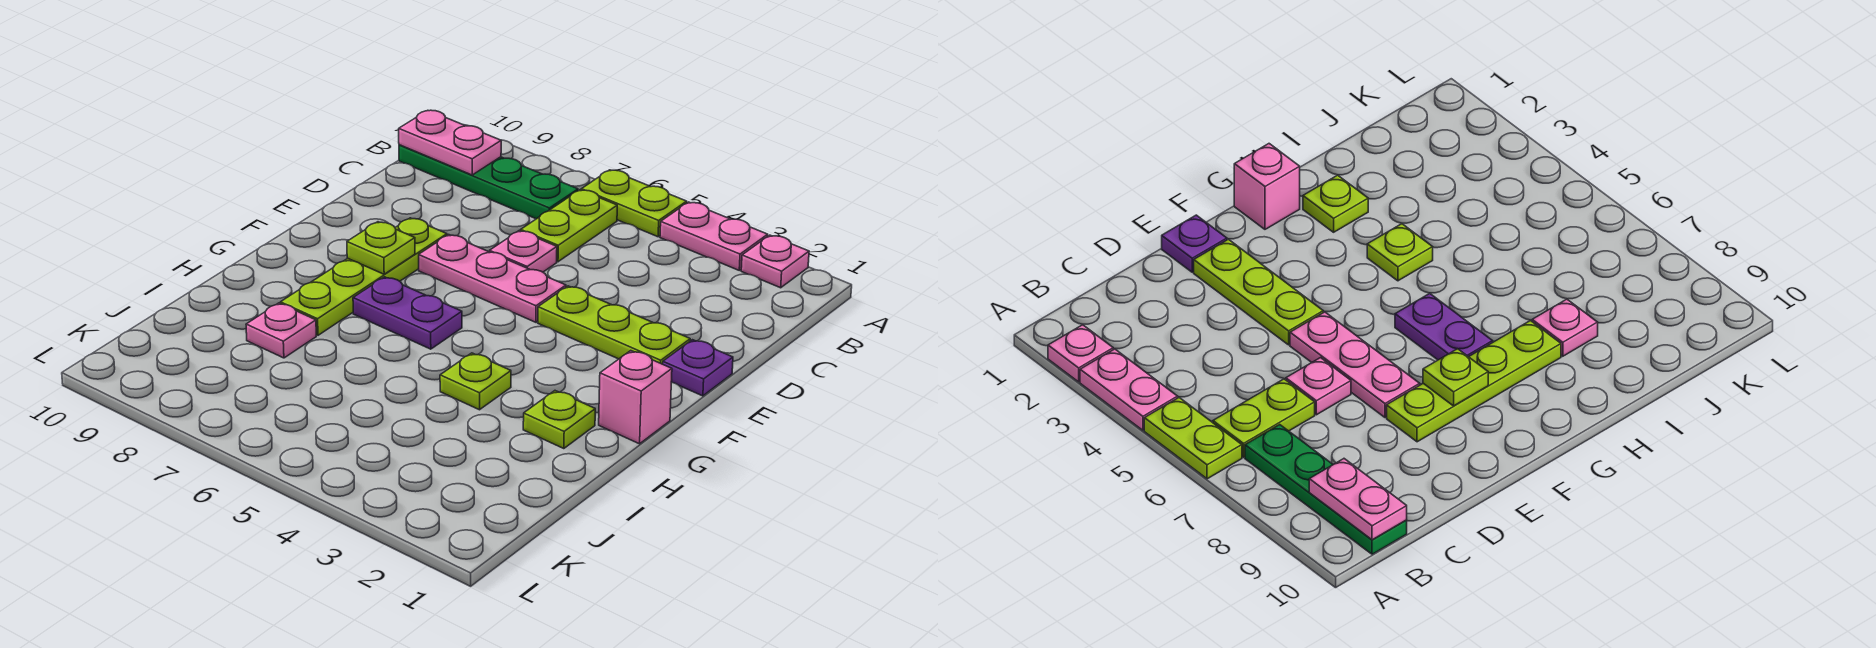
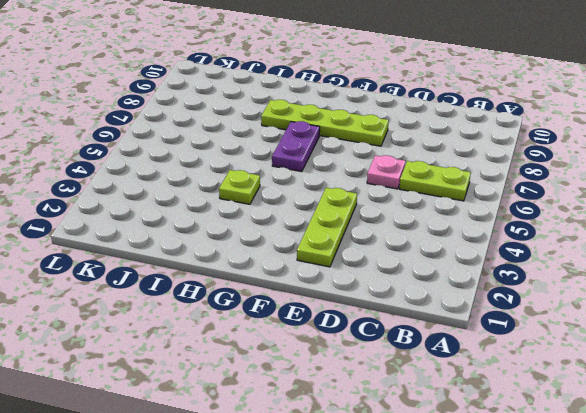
none -> pink 1x1 plate [741,235,809,288]
none -> pink 1x2 plate [660,202,768,270]
none -> lime 1x2 plate [581,170,687,237]

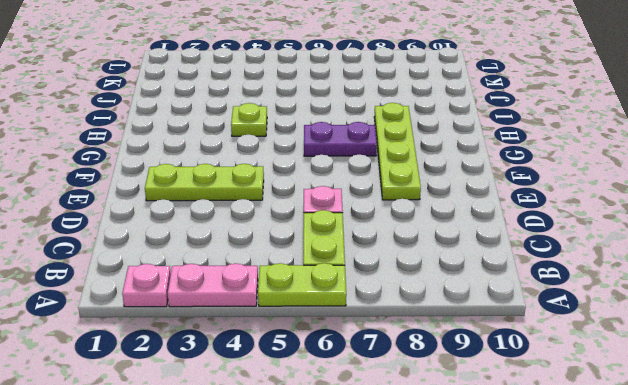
none -> green 1x4 plate [399,145,578,219]
none -> purple 1x1 plate [663,340,733,396]
none -> pink 1x3 plate [419,235,566,322]

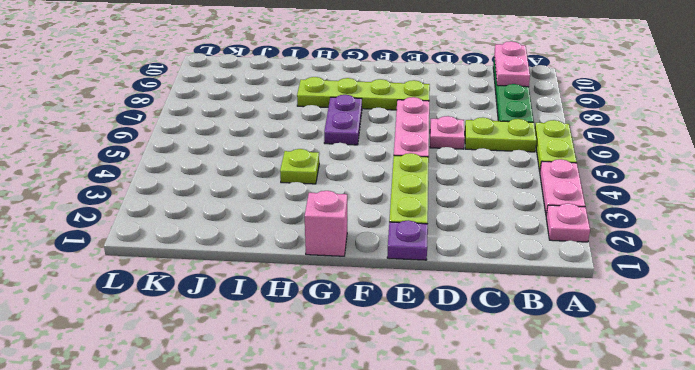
none -> lime 1x1 plate [523,391,595,449]
none -> pink 1x1 plate [246,303,316,358]
none -> lime 1x1 plate [347,222,415,274]

